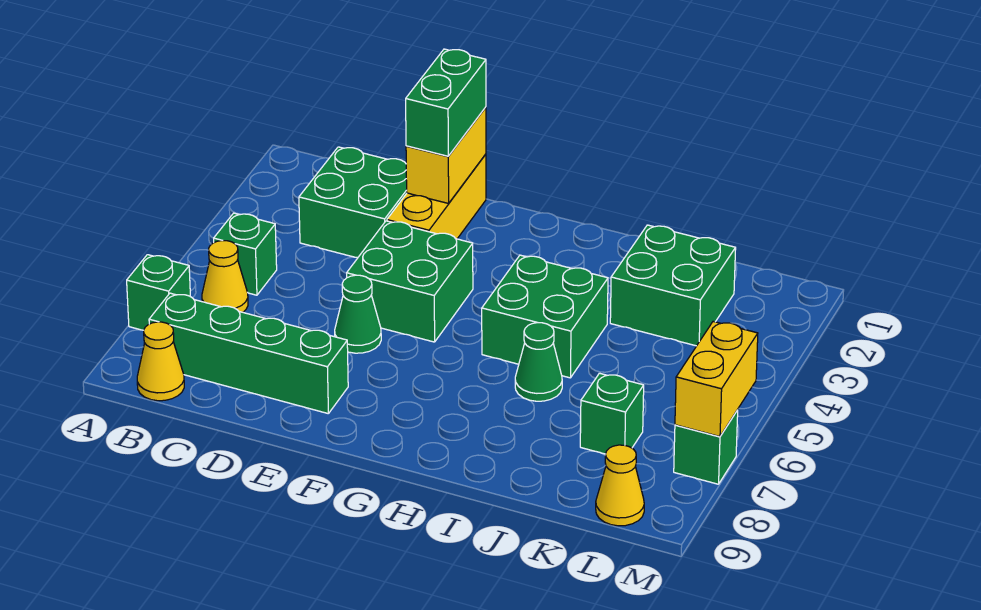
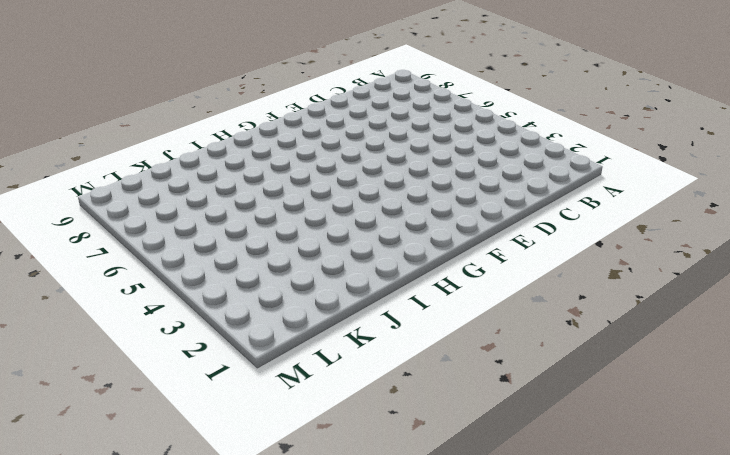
none -> green 1x1 brick [127,255,190,330]
none -> green 1x1 brick [214,213,277,295]
none -> yellow 1x1 cone [202,241,248,312]

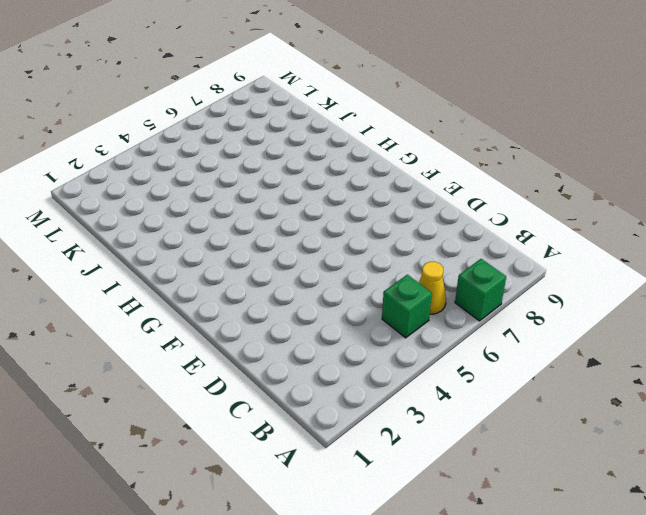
none -> green 1x4 brick [149,293,348,414]
none -> yellow 1x1 cone [137,322,184,401]
none -> green 2x2 brick [299,147,407,257]

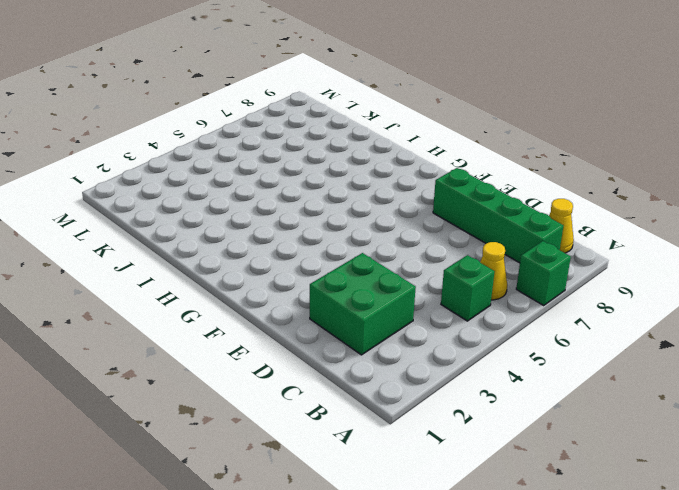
none -> yellow 1x3 brick [387,154,486,239]
none -> green 2x2 brick [347,221,473,342]
none -> green 1x1 cone [335,275,381,353]

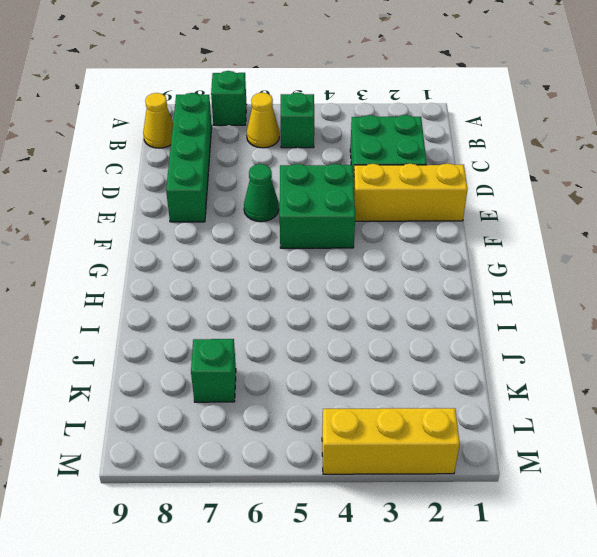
yellow 1x3 brick [322,408,460,474] -> none
none -> green 2x2 brick [482,255,608,378]
none -> green 1x1 cone [515,323,562,401]
none -> green 2x2 brick [610,225,736,346]

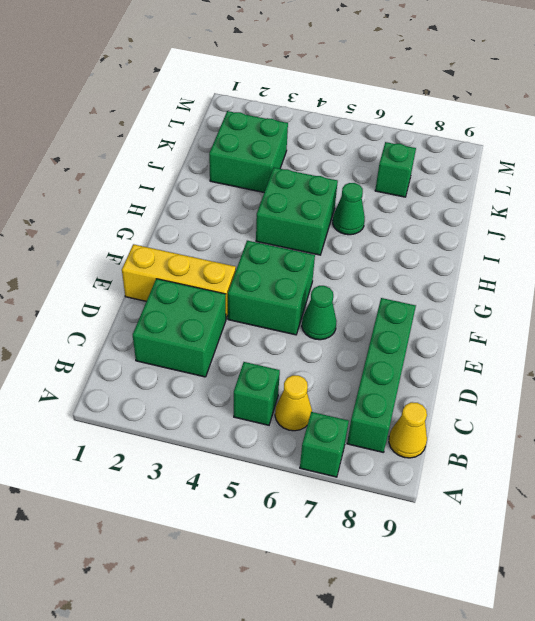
none -> yellow 1x1 cone [596,445,644,526]
none -> green 1x1 brick [674,410,738,484]
none -> yellow 1x2 brick [406,107,486,204]

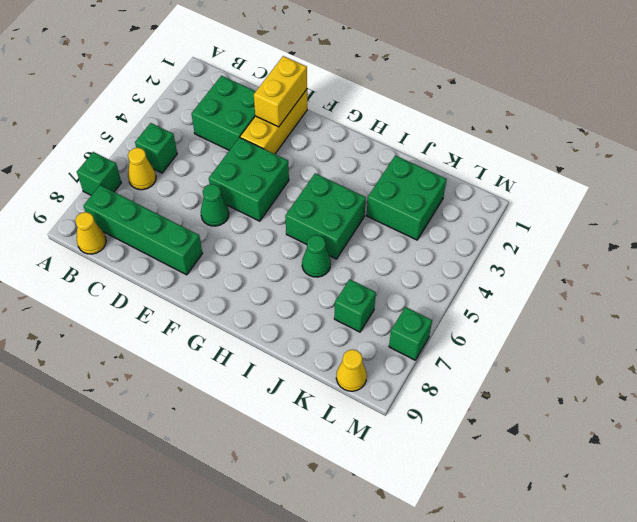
none -> yellow 1x2 brick [675,322,758,437]
none -> green 1x2 brick [406,49,486,156]

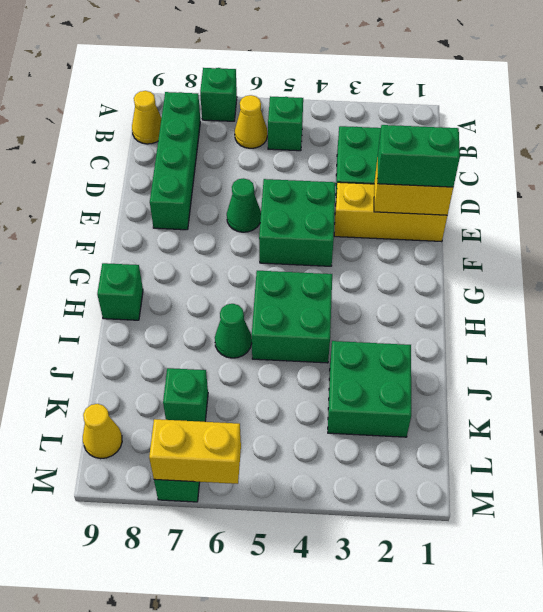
green 1x1 brick [97,263,143,320] -> none

